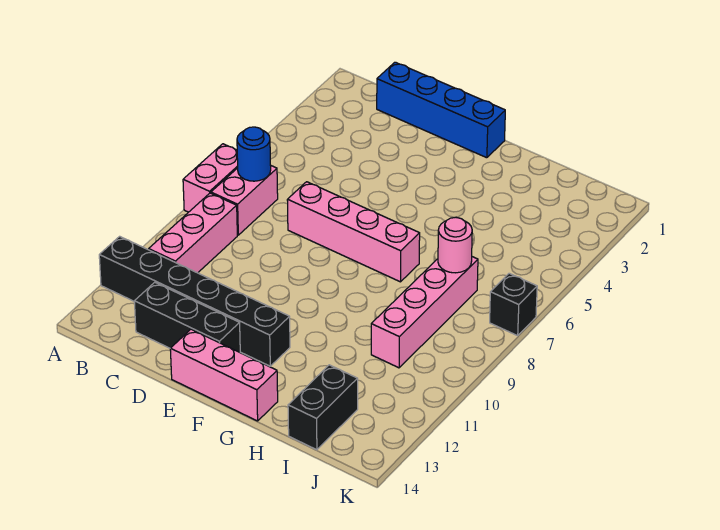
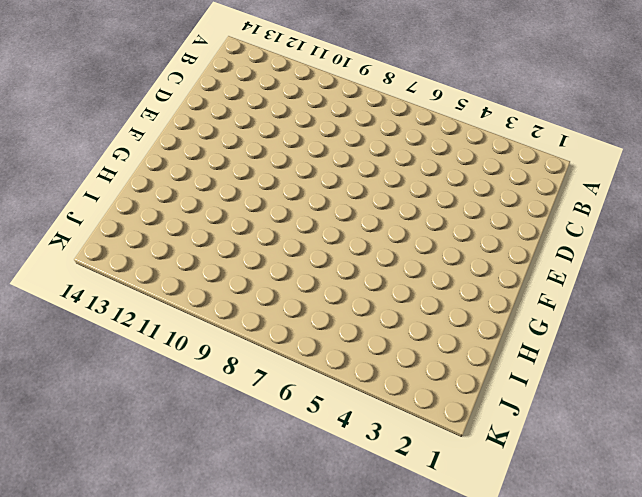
none -> pink 1x2 brick [183,144,238,212]
none -> black 1x6 brick [99,236,290,366]
none -> pink 1x2 brick [211,166,278,235]

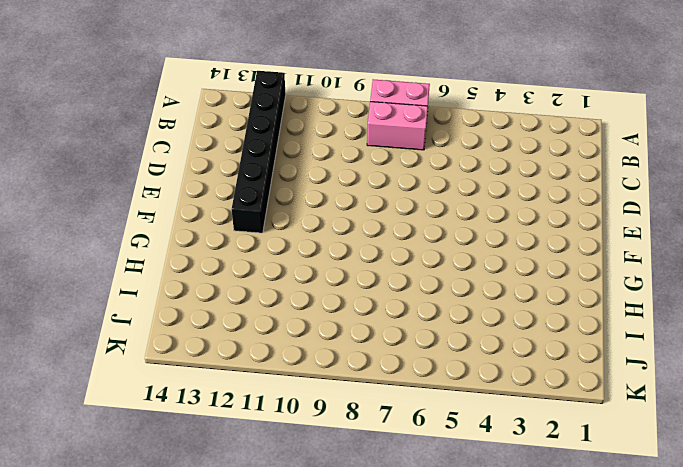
none -> pink 1x3 brick [149,193,237,273]
none -> blue 1x4 brick [377,62,505,158]
none -> black 1x3 brick [134,282,240,352]

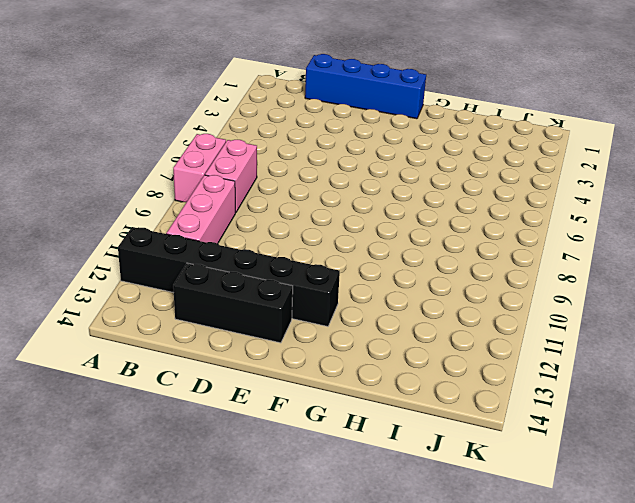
none -> pink 1x4 brick [287,182,420,282]
none -> pink 1x3 brick [170,329,278,421]
none -> pink 1x4 brick [371,257,478,368]

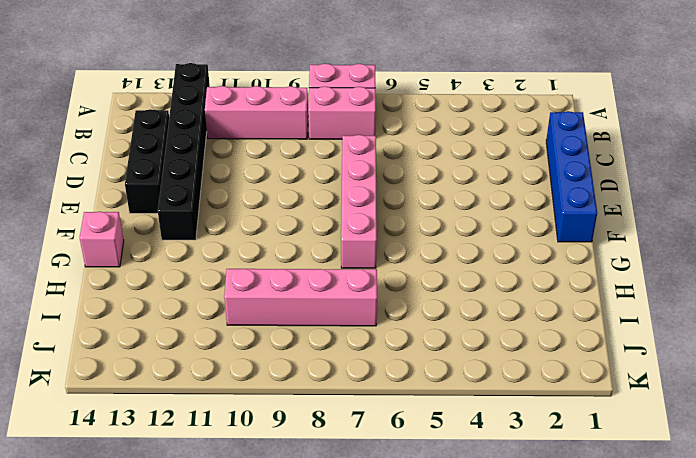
pink 1x1 brick [80,211,124,267] -> pink 1x3 brick [170,329,278,421]
none -> black 1x2 brick [288,365,358,450]
none -> black 1x1 brick [490,273,537,336]
none -> blue 1x1 round brick [237,127,271,181]

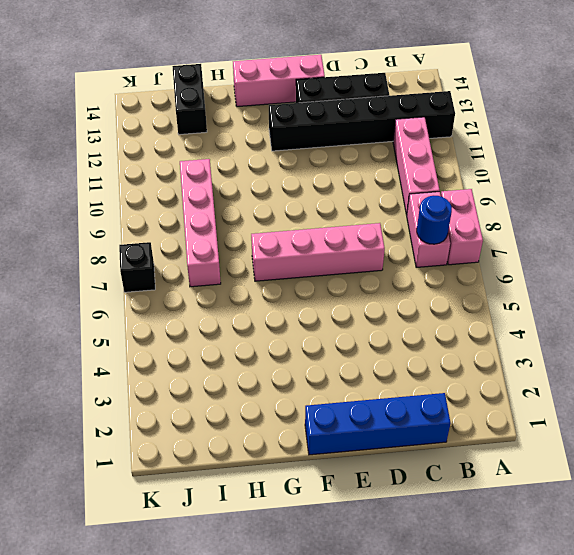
none -> pink 1x1 round brick [438,218,472,273]

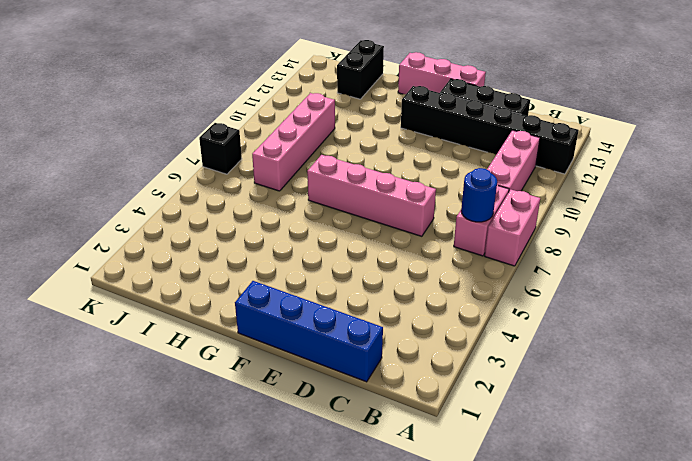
none -> pink 1x1 round brick [438,218,472,273]

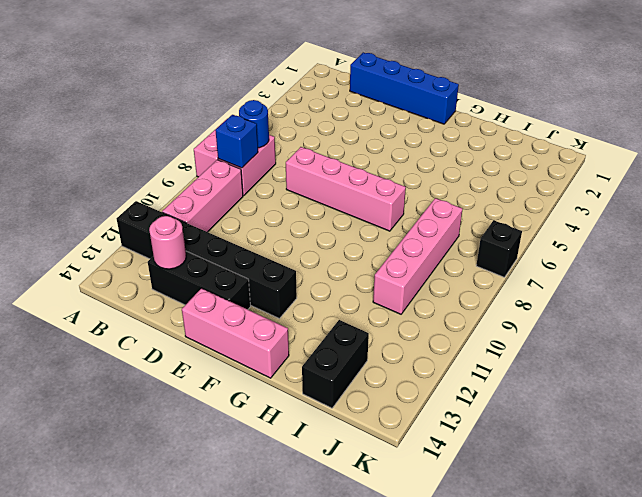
blue 1x1 brick [215,115,258,168] -> none
pink 1x1 round brick [149,216,186,269] -> pink 1x1 round brick moved to [438,218,472,273]

